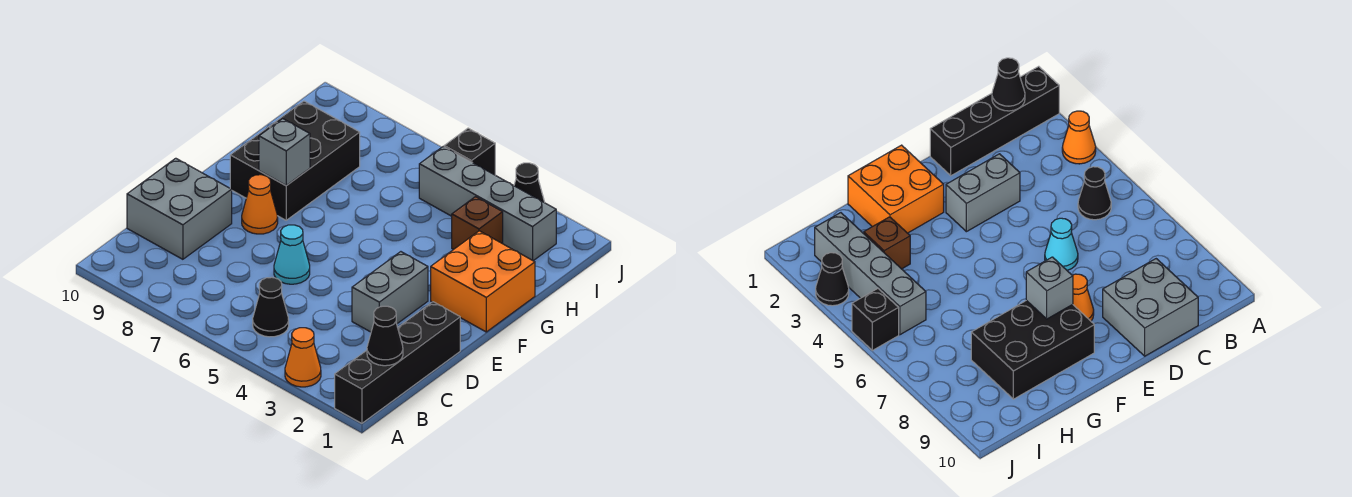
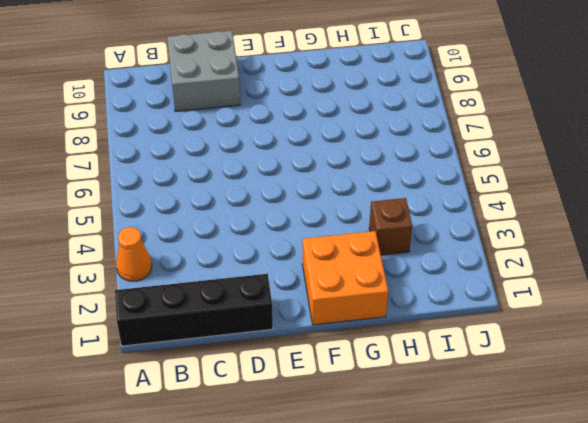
none -> black 1x1 cone [253,277,289,337]
none -> grey 1x2 brick [352,252,428,332]
none -> cyan 1x1 cone [274,225,310,284]

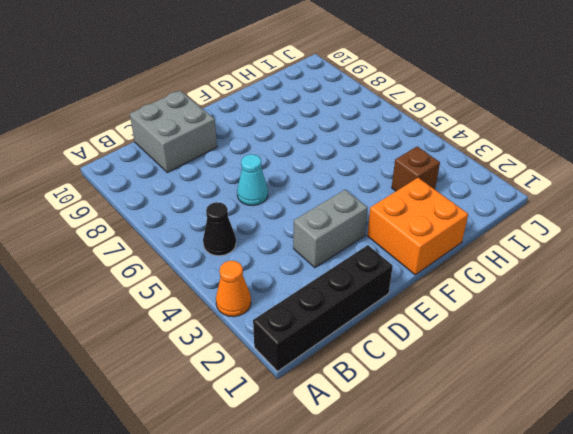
none -> orange 1x1 cone [242,175,278,234]
none -> black 2x3 brick [230,101,360,220]
none -> grey 1x4 brick [419,147,556,261]

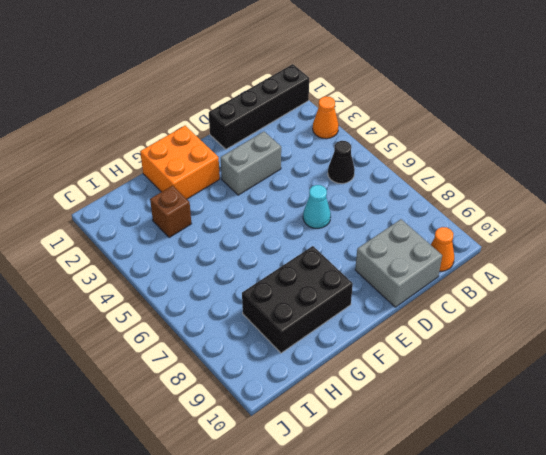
orange 1x1 cone [431,227,454,271] -> orange 1x1 cone moved to [242,175,278,234]
none -> grey 1x4 brick [419,147,556,261]
none -> black 1x1 cone [514,163,545,203]
none -> black 1x1 brick [444,128,495,175]

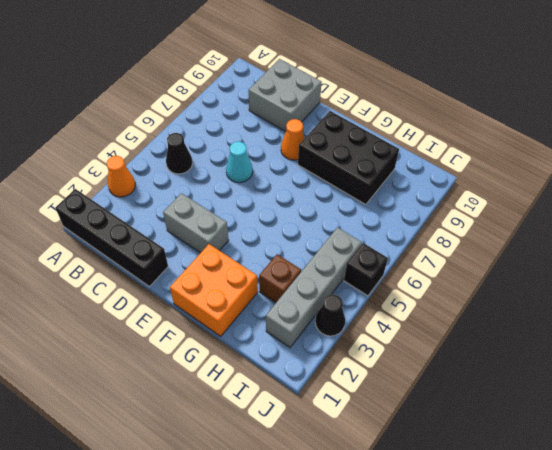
none -> black 1x1 cone [367,306,403,366]
none -> grey 1x1 brick [259,119,310,185]

